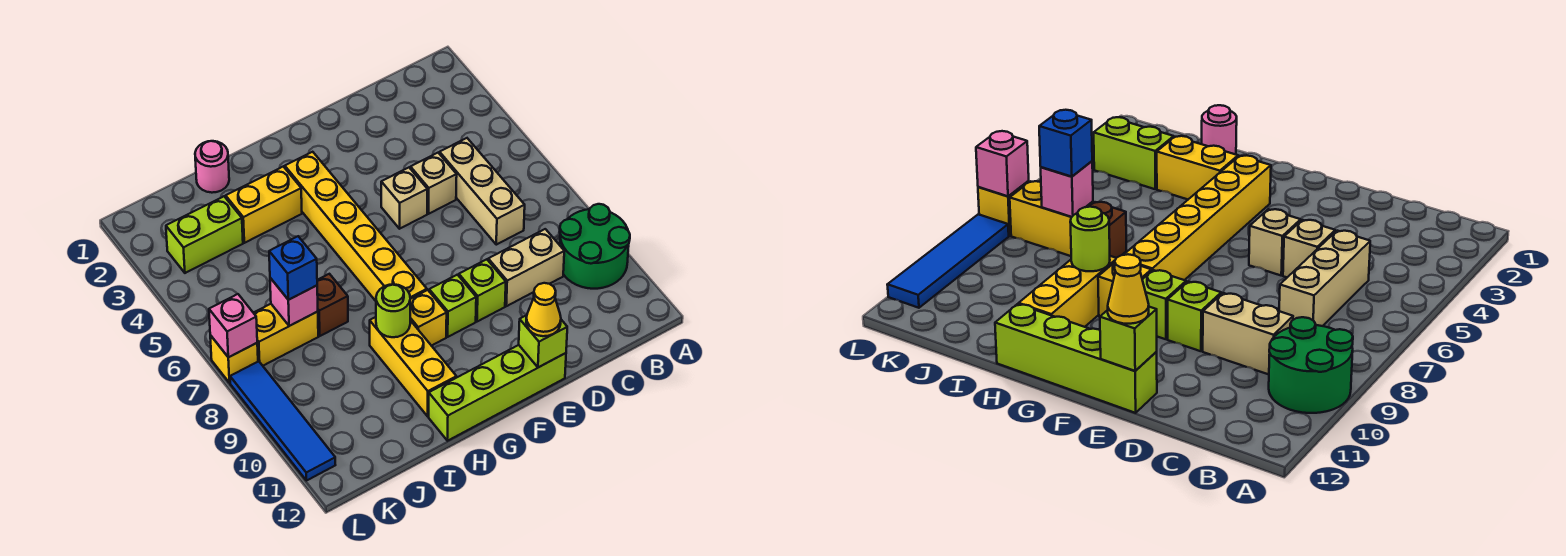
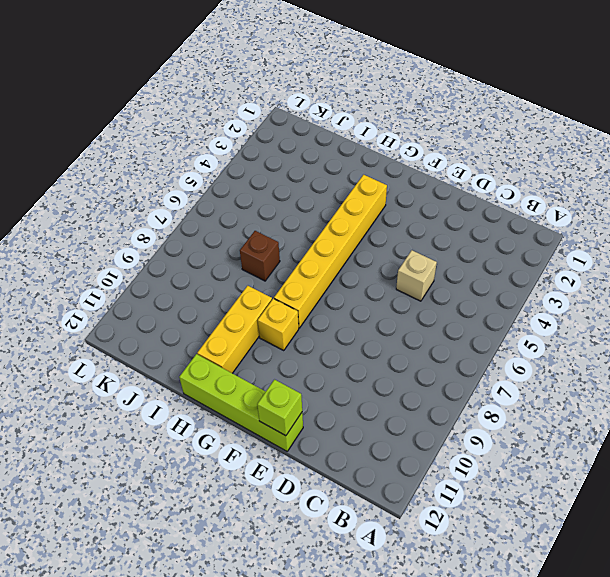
none -> green 2x2 round brick [560,204,630,289]
none -> tan 1x3 brick [440,138,525,245]
none -> tan 1x2 brick [488,229,564,306]

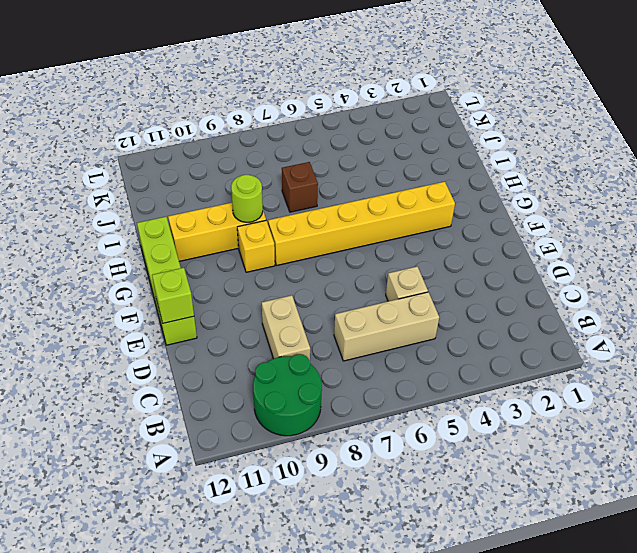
none -> tan 1x1 brick [381,168,427,229]
none -> lime 1x1 brick [459,259,506,322]
none -> lime 1x1 brick [429,275,476,337]

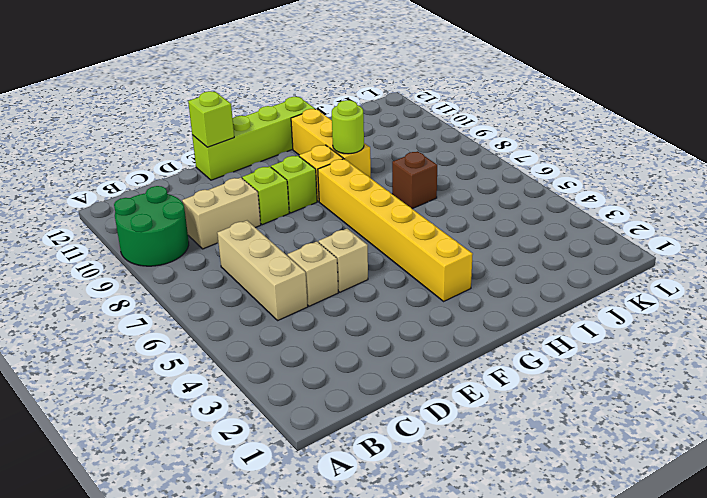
none -> yellow 1x2 brick [226,167,302,243]
none -> pink 1x1 round brick [195,141,229,193]
none -> lime 1x2 brick [166,196,243,273]

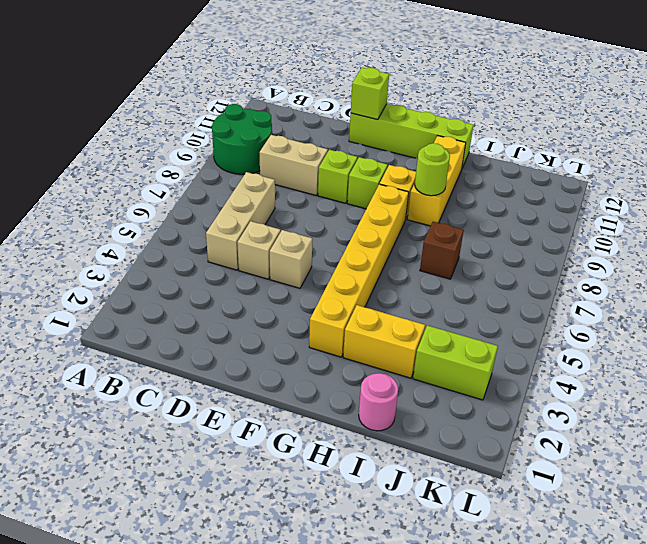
none -> yellow 1x2 brick [254,304,318,366]
none -> yellow 1x1 brick [210,335,258,383]
none -> blue 1x4 tile [230,361,335,481]

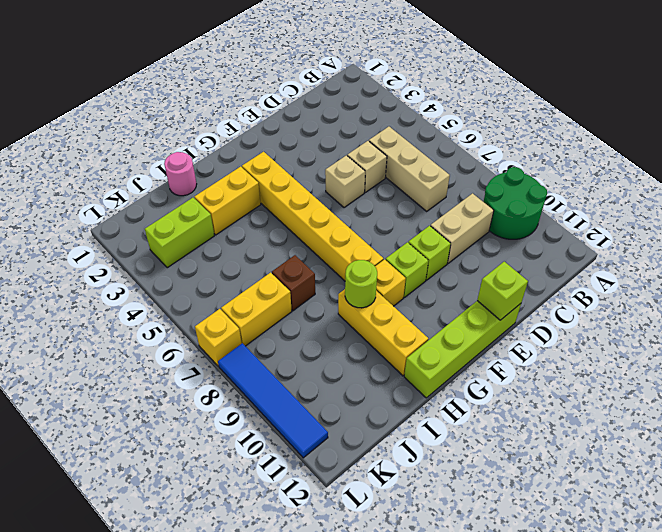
none -> pink 1x1 brick [270,278,318,326]
none -> pink 1x1 brick [209,294,257,357]
none -> yellow 1x1 cone [526,283,561,336]

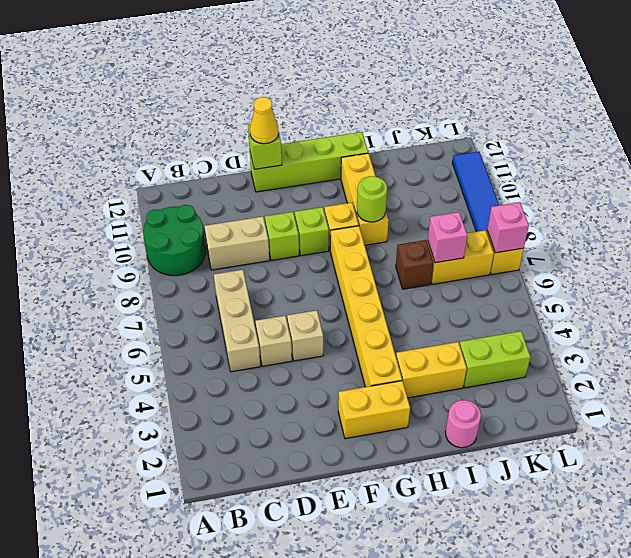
yellow 1x2 brick [338,381,410,439] -> none
none -> blue 1x1 brick [269,236,317,300]

